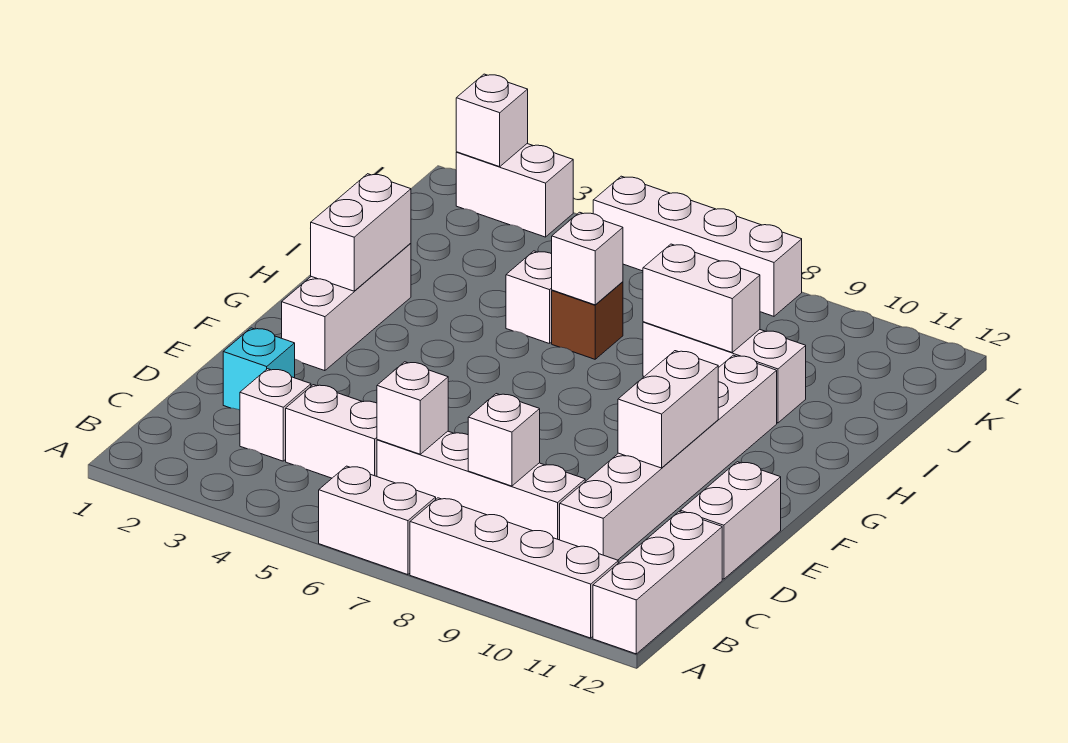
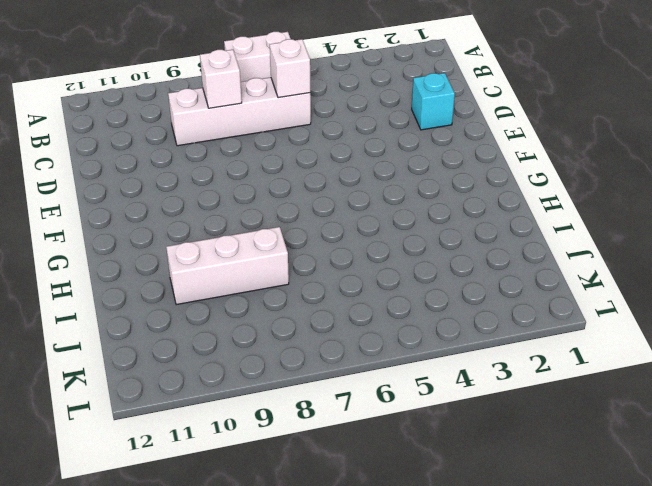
none -> white 1x4 brick [410,498,618,638]
none -> white 1x3 brick [593,512,722,654]
none -> white 1x1 brick [240,369,311,461]

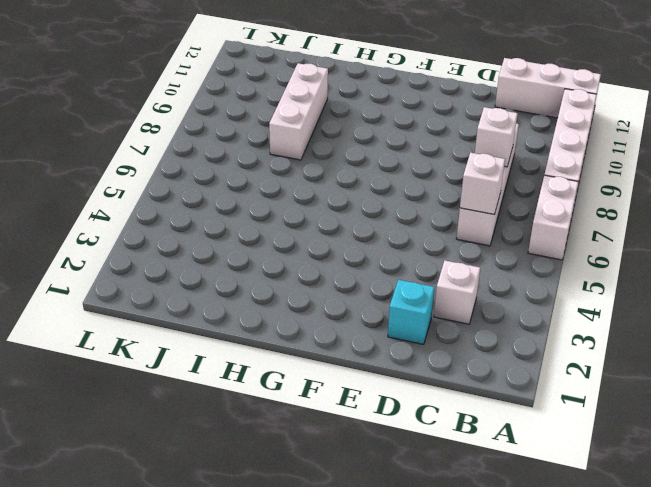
none -> white 1x2 brick [286,385,377,478]
none -> white 1x6 brick [560,355,777,560]
none -> white 1x2 brick [680,462,781,579]

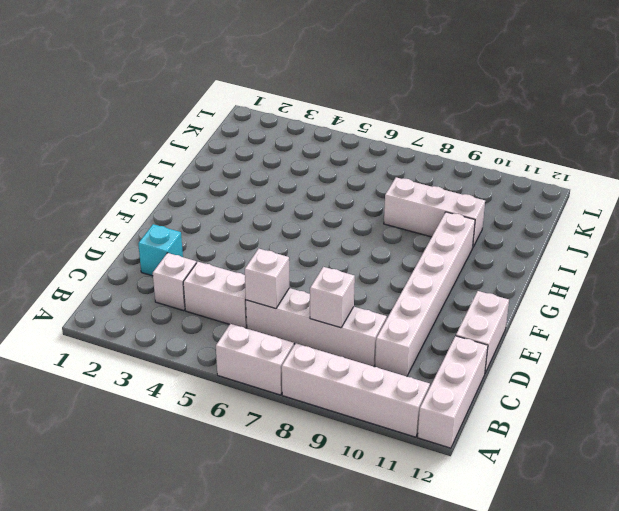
none -> white 1x3 brick [282,243,411,371]
none -> white 1x1 brick [506,251,552,344]
none -> brown 1x1 brick [552,282,623,359]

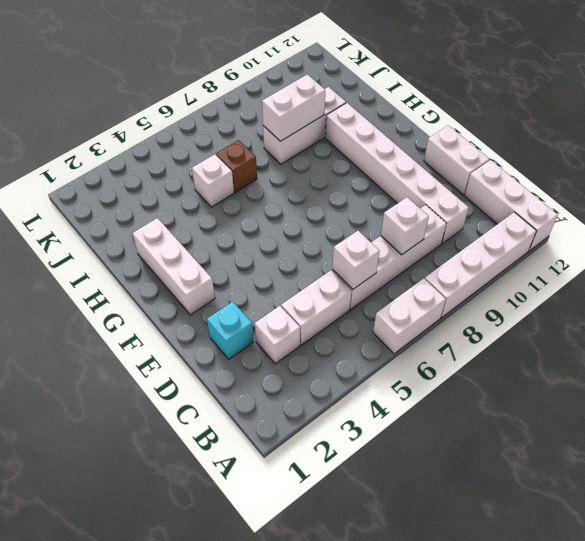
none -> white 1x2 brick [456,144,573,237]
none -> white 1x4 brick [593,176,802,316]
none -> white 1x2 brick [618,351,718,468]

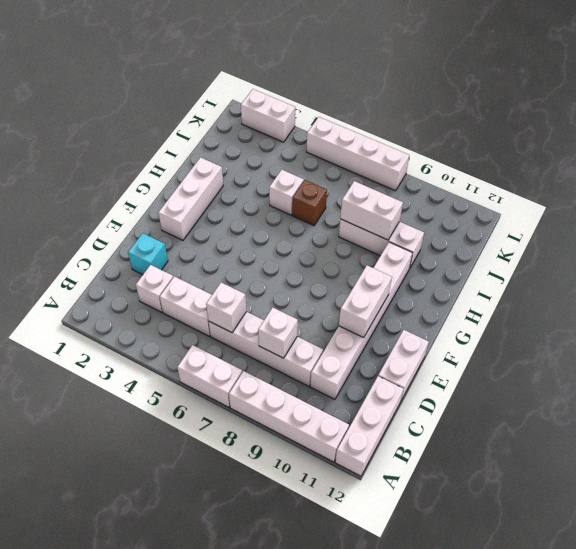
none -> white 1x2 brick [311,174,411,291]
none -> white 1x1 brick [552,212,623,305]
none -> white 1x1 brick [456,74,528,167]

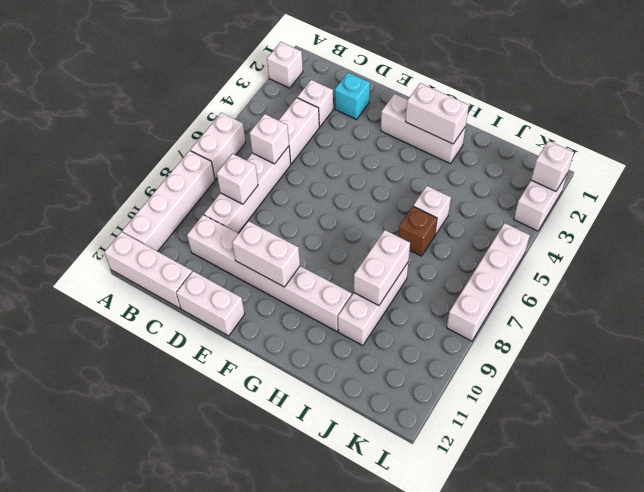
white 1x1 brick [267,42,303,88] -> white 1x1 brick moved to [552,212,623,305]

